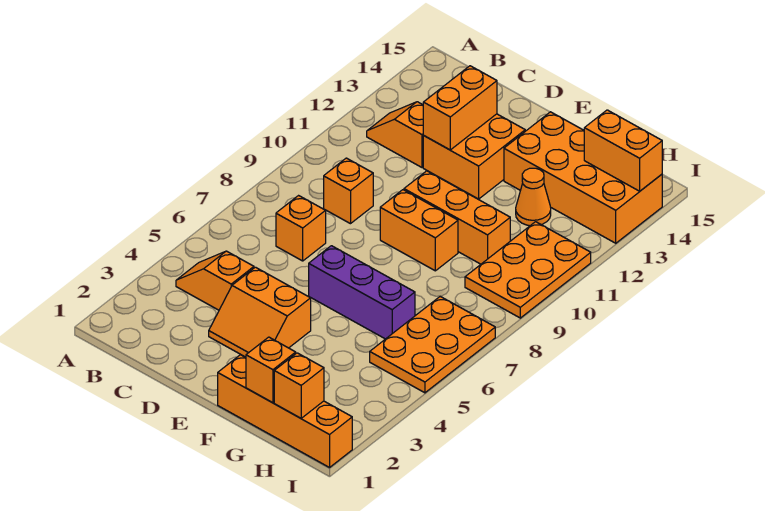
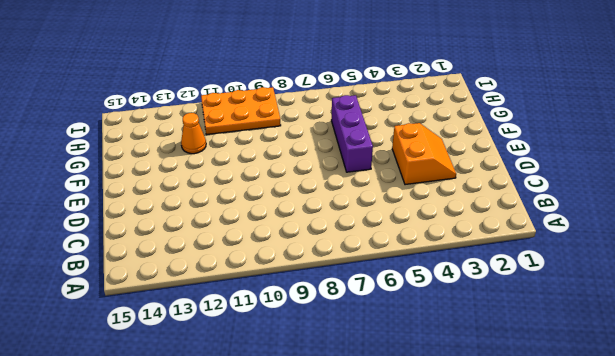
none -> orange 1x2 slope [176,251,254,310]
none -> orange 1x2 slope [367,102,424,167]
none -> orange 1x1 brick [276,196,326,261]

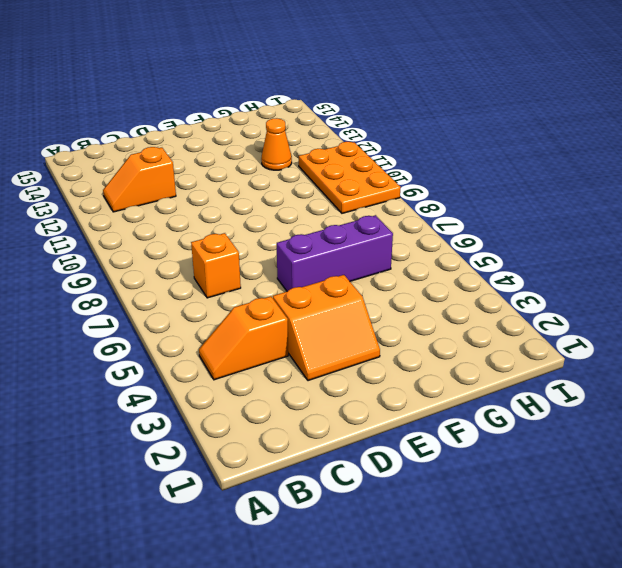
none -> orange 1x1 brick [324,158,373,224]
none -> orange 2x2 brick [423,114,525,199]
none -> orange 1x2 brick [380,190,458,271]

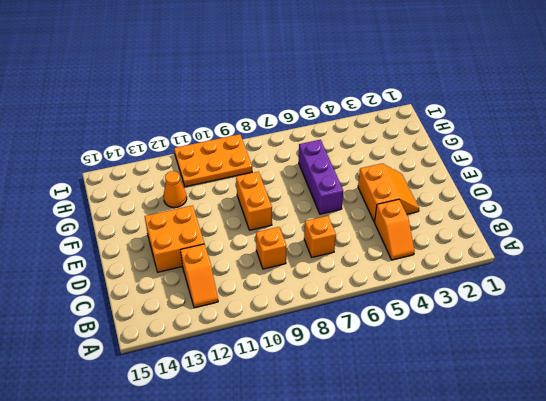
none -> orange 1x3 brick [404,171,510,264]
none -> orange 1x4 brick [218,355,352,467]
none -> orange 2x4 brick [504,112,662,243]

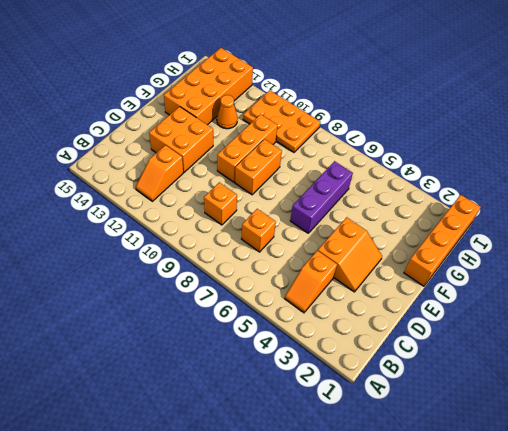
none -> orange 2x3 plate [370,297,495,393]
none -> orange 1x2 brick [423,66,497,150]
none -> orange 1x1 brick [246,337,296,403]

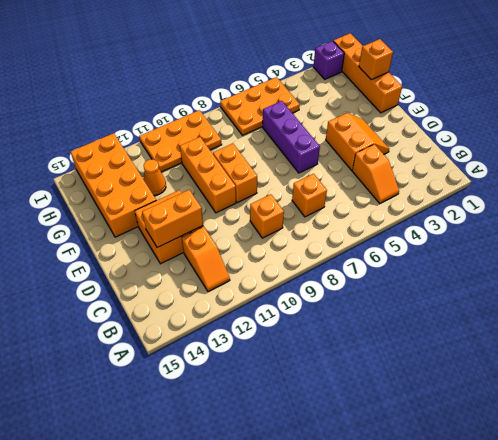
purple 1x1 brick [313,41,344,79] -> none
none -> orange 1x1 brick [274,353,324,418]
none -> orange 1x2 brick [584,110,662,191]

